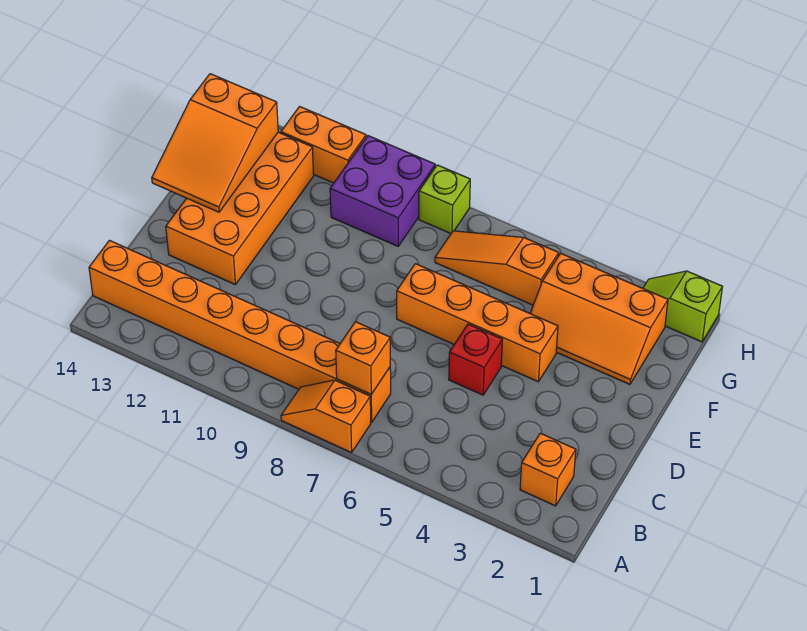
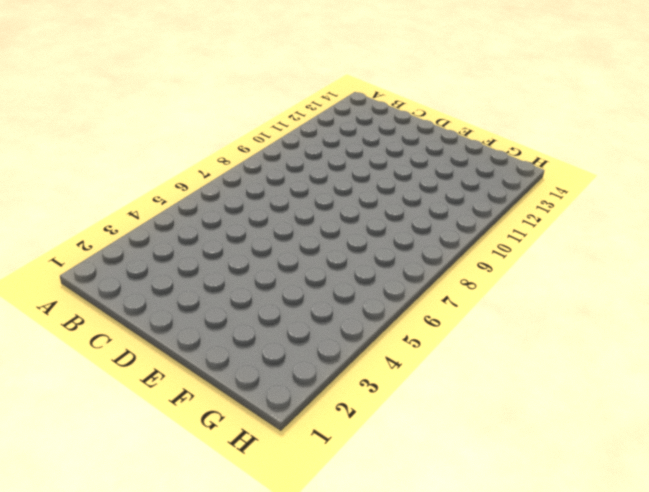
none -> orange 1x2 slope [281,380,371,453]
none -> orange 1x1 brick [520,433,576,506]
none -> orange 1x8 brick [89,240,391,422]

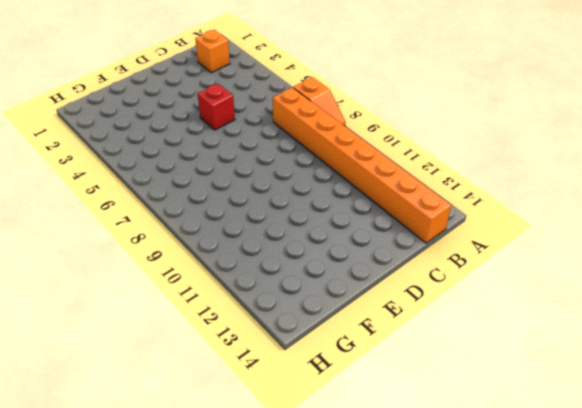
none -> orange 2x4 brick [166,132,314,284]
none -> orange 1x4 brick [397,264,558,382]
none -> orange 2x3 slope [530,253,668,384]

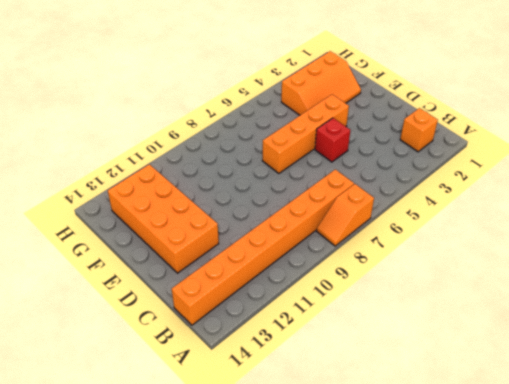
none -> orange 1x3 slope [435,231,559,305]
none -> purple 2x2 brick [330,136,435,246]
none -> lime 1x2 slope [643,271,722,342]

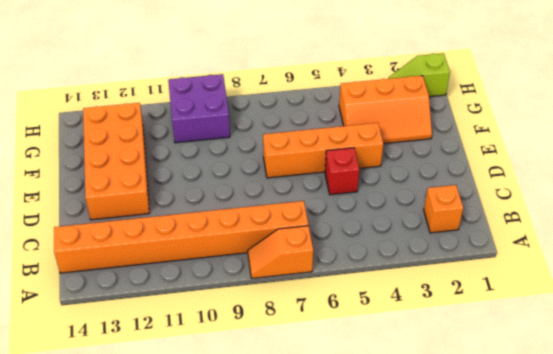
none -> orange 1x3 slope [435,231,559,305]
none -> lime 1x1 brick [419,165,470,233]
none -> orange 1x2 brick [281,107,366,183]

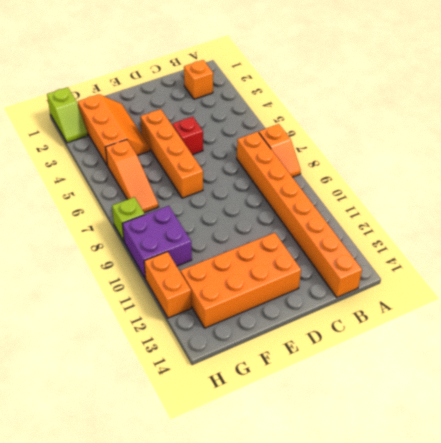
none -> orange 1x1 brick [336,322,390,394]
none -> orange 2x3 slope [152,74,278,212]

